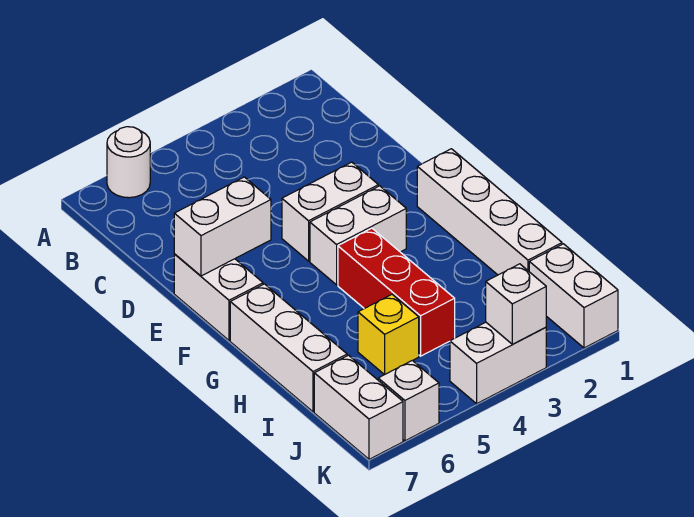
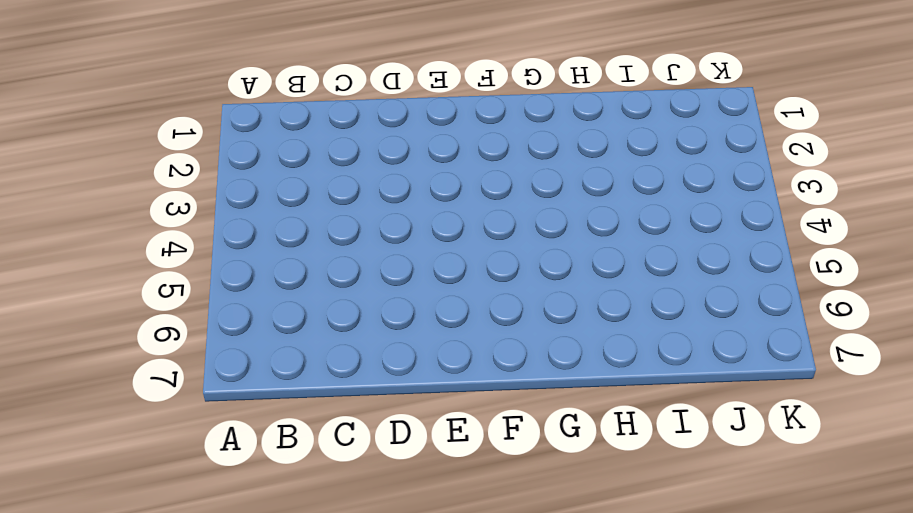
none -> white 1x1 round brick [107,127,150,198]
none -> white 1x2 brick [282,162,378,261]
none -> white 1x2 brick [174,254,263,341]

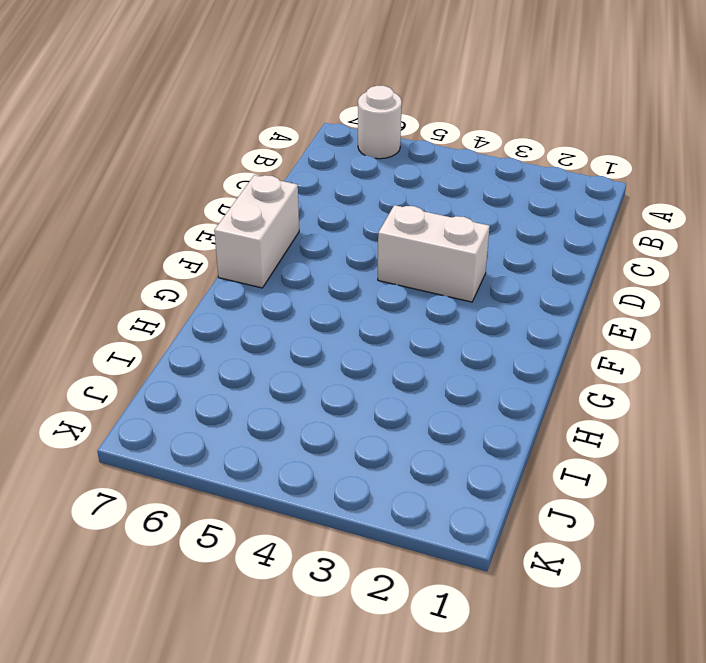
none -> white 1x4 brick [417,149,562,275]
none -> white 1x2 brick [310,186,406,285]
none -> red 1x3 brick [338,228,455,356]

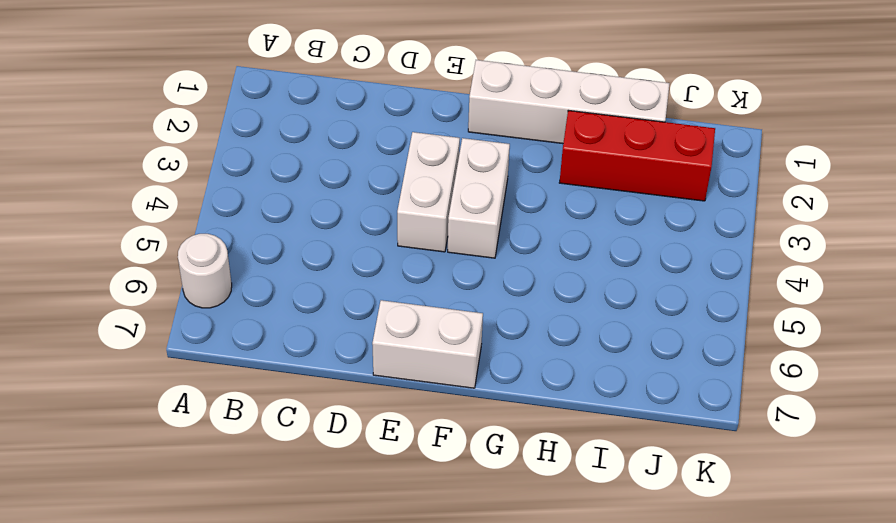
red 1x3 brick [559,110,715,201] -> red 1x3 brick moved to [338,228,455,356]
none -> white 1x3 brick [230,284,347,412]
none -> yellow 1x1 brick [358,295,419,375]
none -> white 1x2 brick [529,244,618,348]

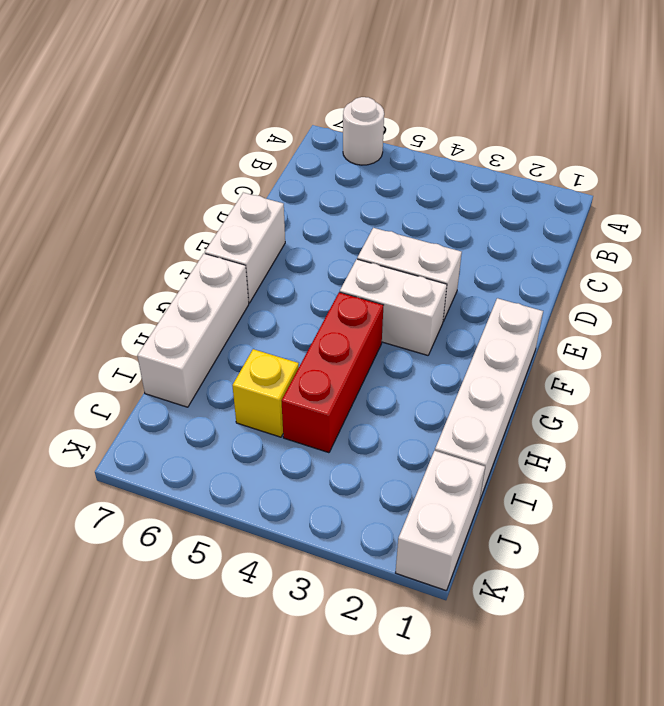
none -> white 1x2 brick [314,355,403,459]
none -> white 1x2 brick [450,322,546,404]
none -> white 1x1 brick [378,360,439,441]

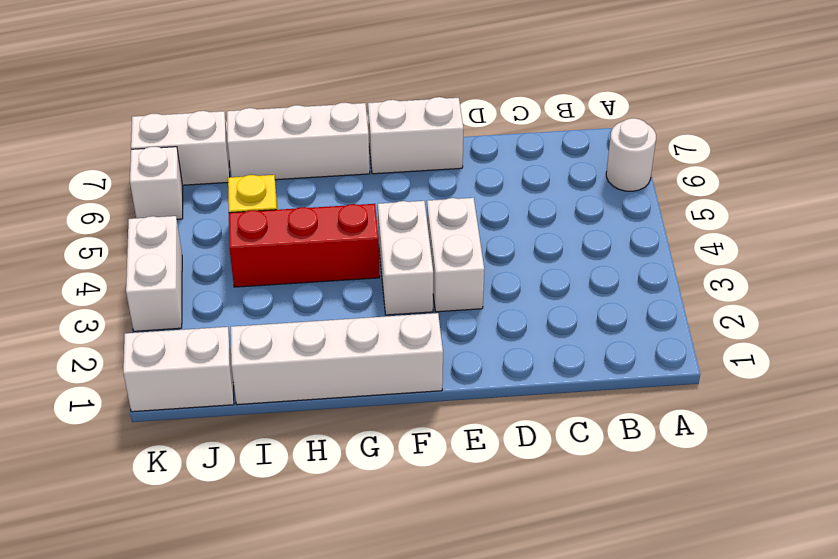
none -> white 1x2 brick [174,177,271,276]
none -> white 1x1 brick [486,264,546,344]

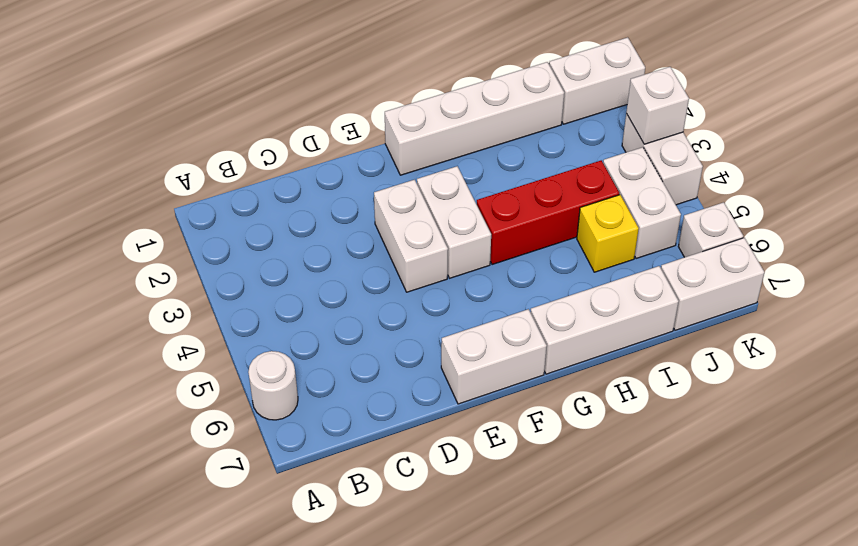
white 1x2 brick [603,147,681,259] -> white 1x2 brick moved to [174,177,271,276]

